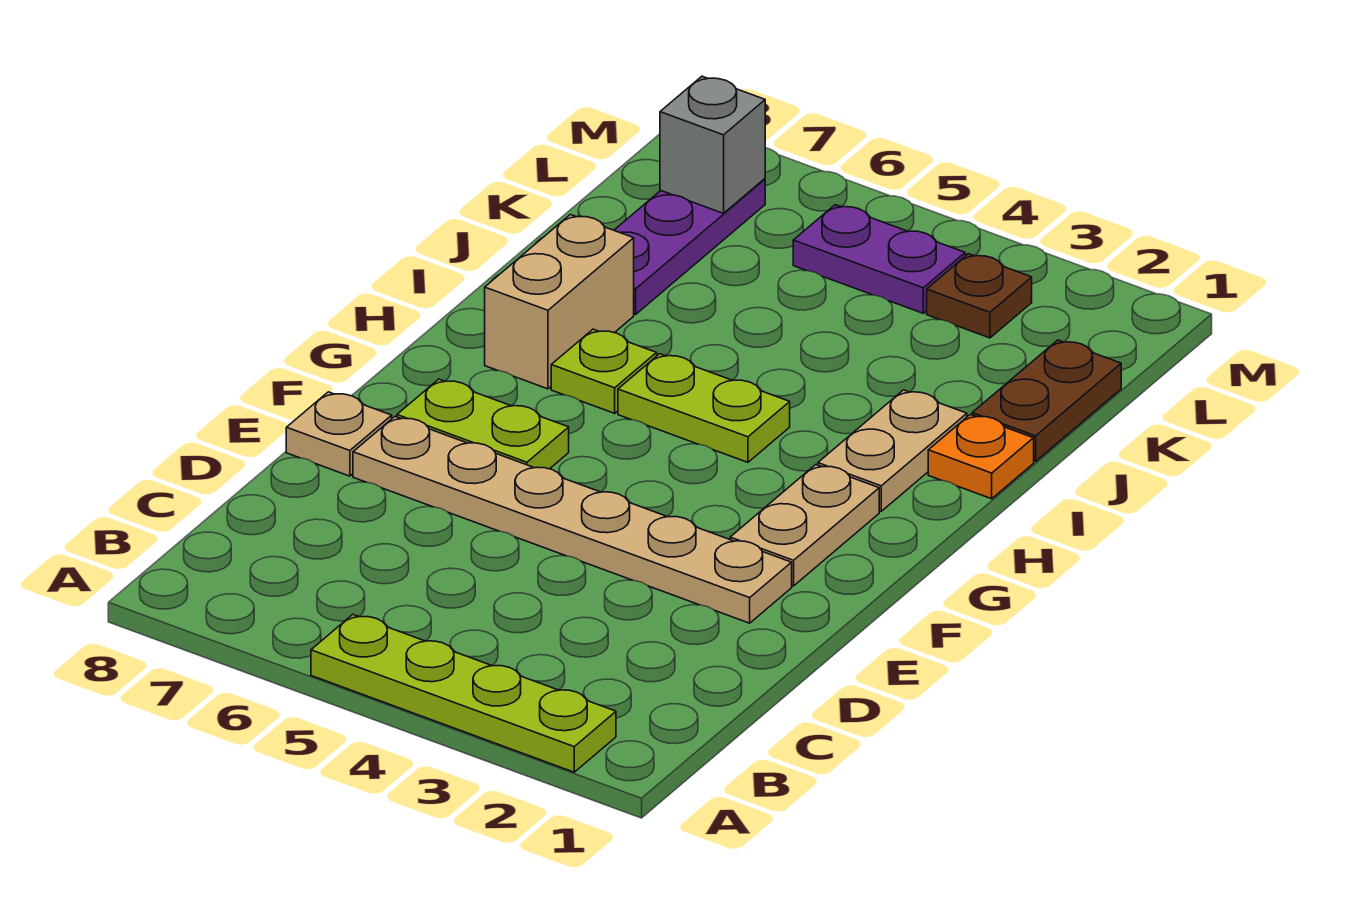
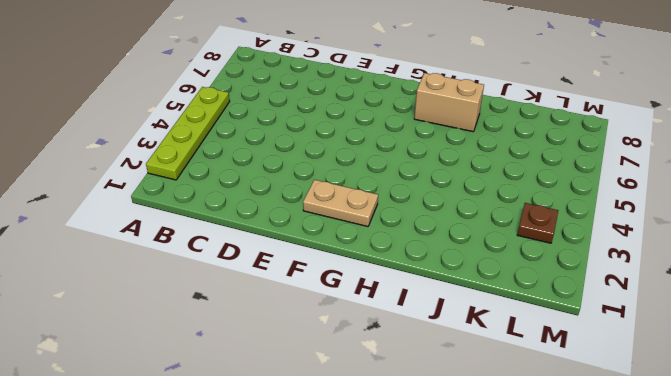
none -> tan 1x6 plate [353,417,792,623]
none -> tan 1x1 plate [286,392,392,476]
none -> lime 1x2 plate [397,379,569,469]

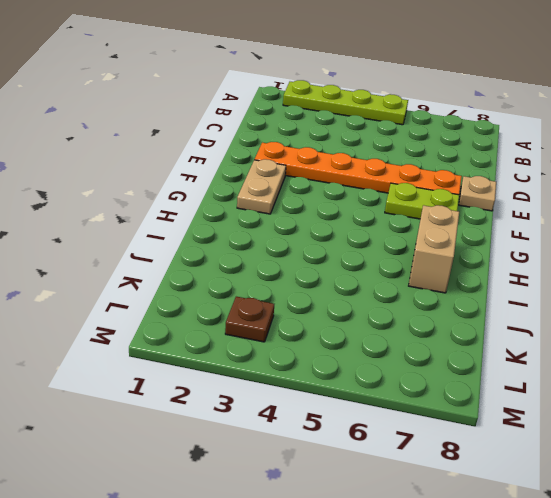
orange 1x6 plate [255,142,462,195] -> tan 1x6 plate [353,417,792,623]
none -> tan 1x2 plate [818,390,967,511]
none -> lime 1x2 plate [618,354,790,462]
none -> lime 1x1 plate [551,329,657,413]

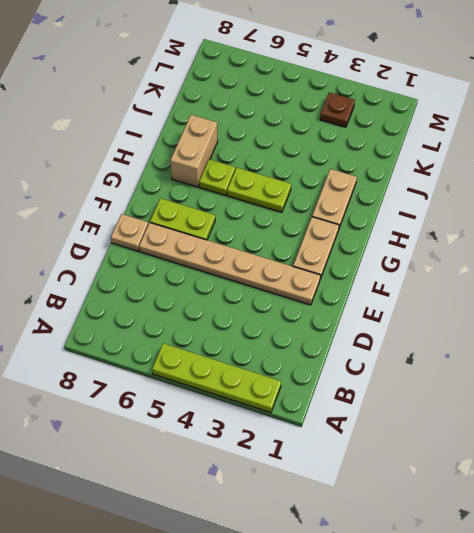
none -> orange 1x1 plate [928,415,1034,499]
none -> brown 1x2 plate [972,340,1121,461]
none -> purple 1x3 plate [614,179,765,314]

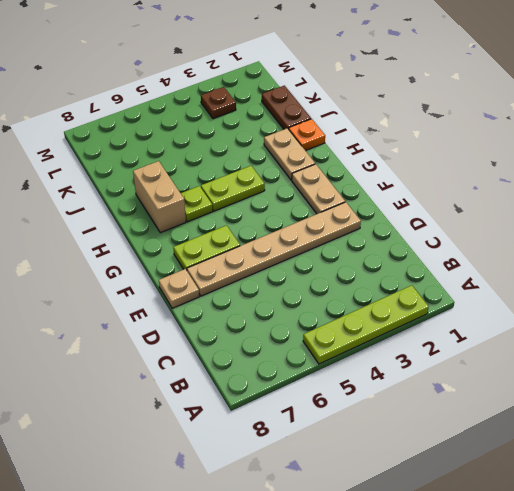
none -> purple 1x3 plate [614,179,765,314]
none -> purple 1x2 plate [793,205,965,313]
none -> grey 1x1 brick [660,76,765,213]

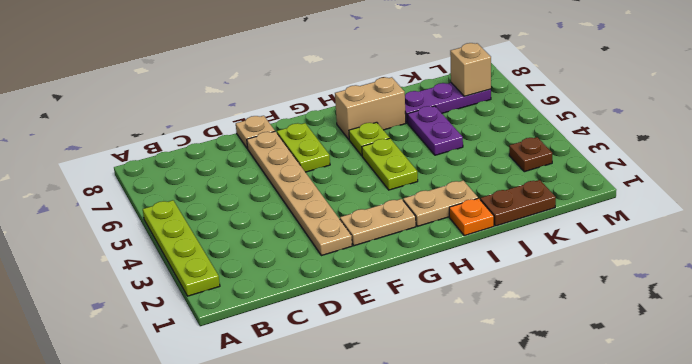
purple 1x2 plate [408,106,463,155] -> purple 1x2 plate moved to [793,205,965,313]
tan 1x1 brick [450,43,491,96] -> grey 1x1 brick [660,76,765,213]

